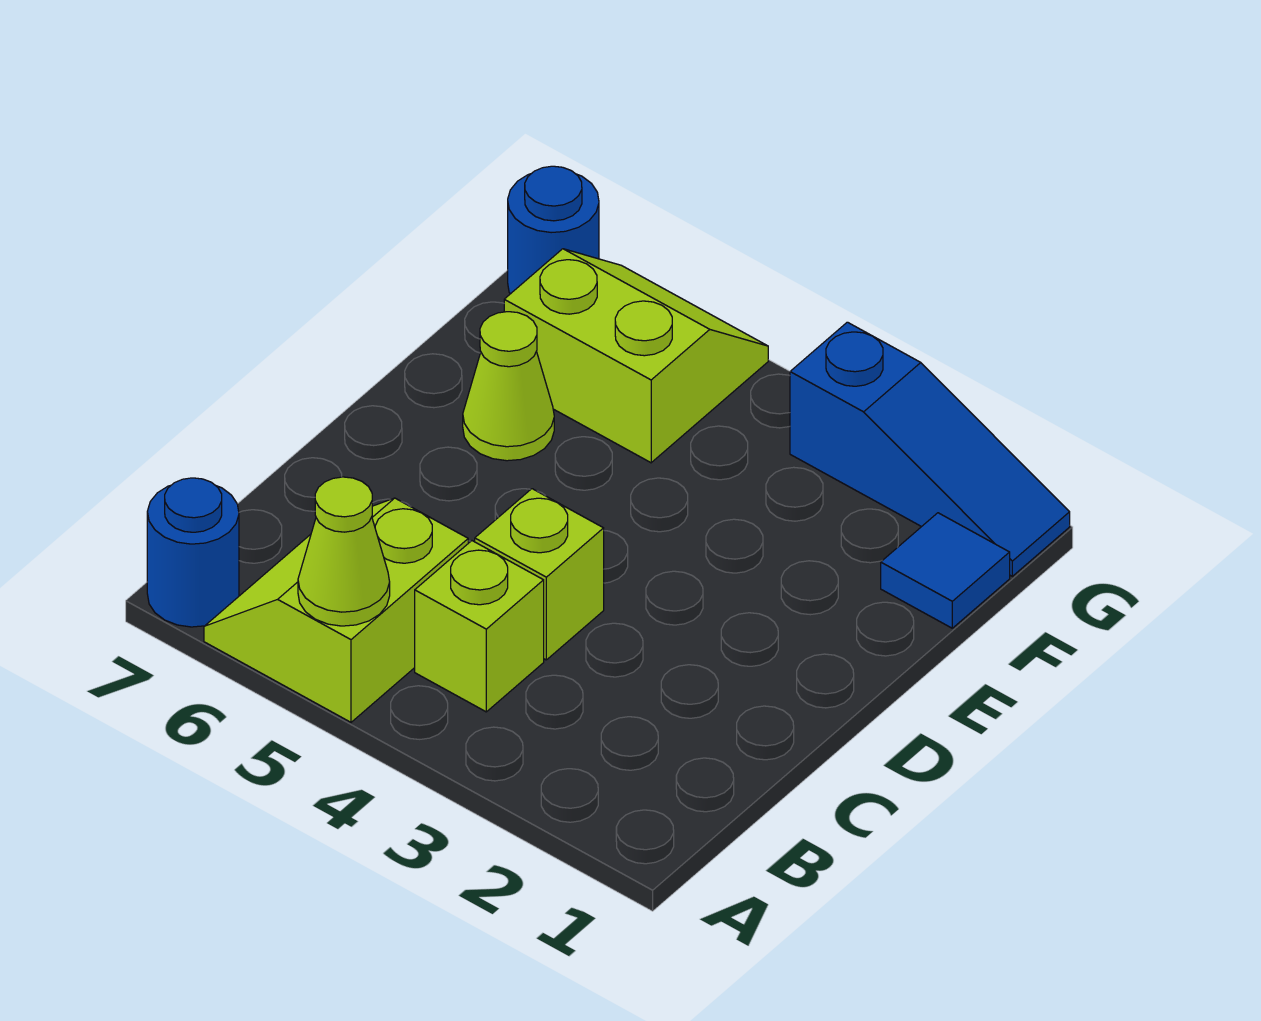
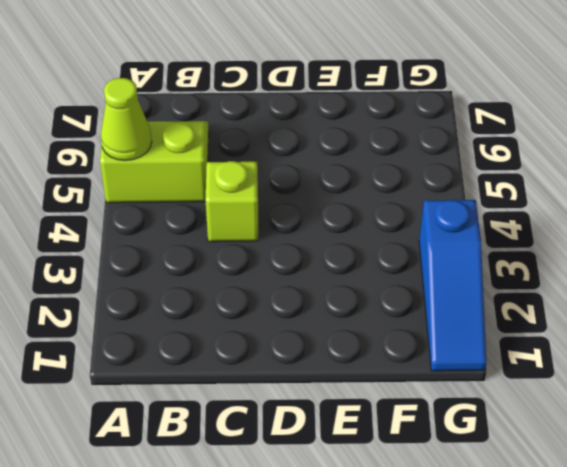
none -> blue 1x1 round brick [147,478,239,627]
none -> lime 1x1 brick [415,541,544,712]

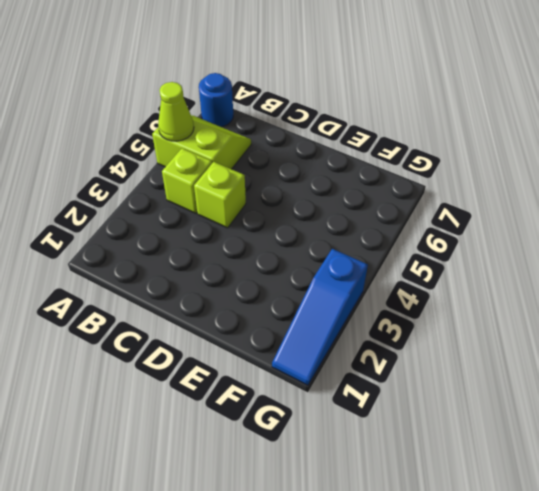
none -> lime 1x1 cone [463,312,554,461]
none -> blue 1x1 tile [881,513,1010,628]

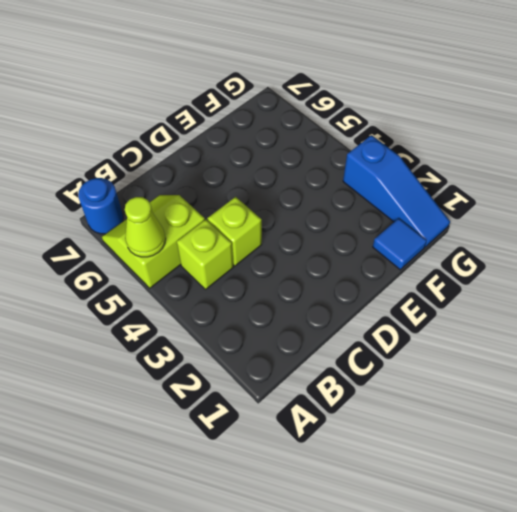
none -> lime 1x1 cone [463,312,554,461]
none -> lime 2x2 slope [504,249,768,463]

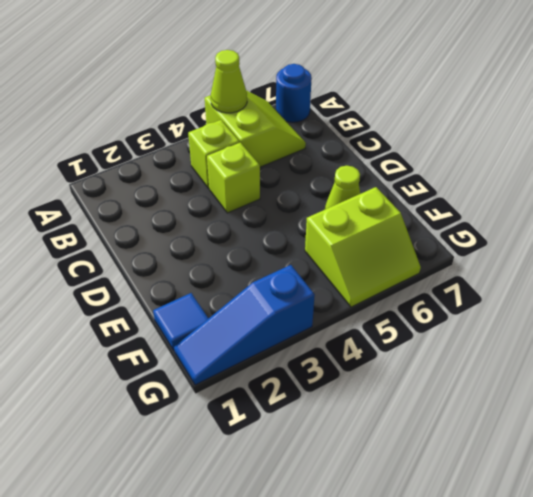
none -> blue 1x1 round brick [508,166,599,294]

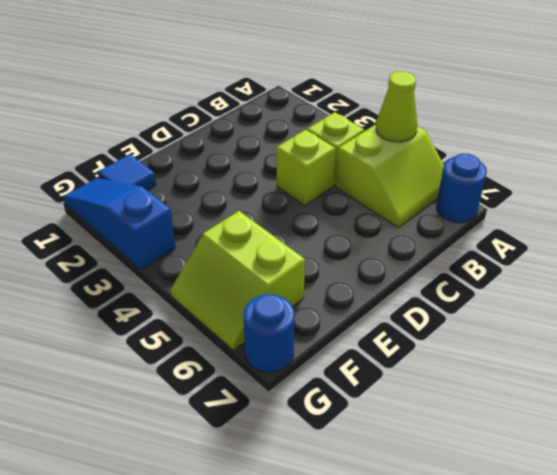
none -> lime 1x1 cone [463,312,554,461]

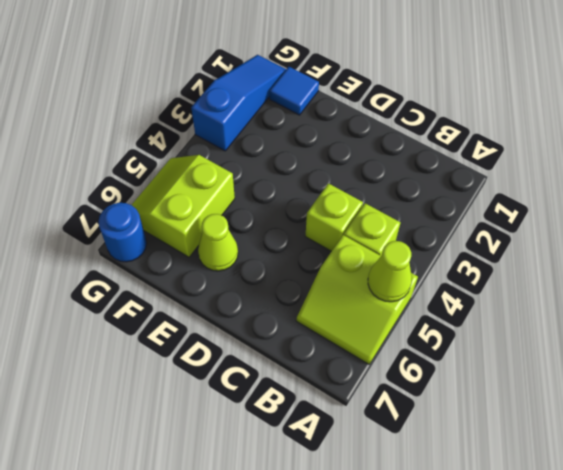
none -> blue 1x1 round brick [147,478,239,627]

